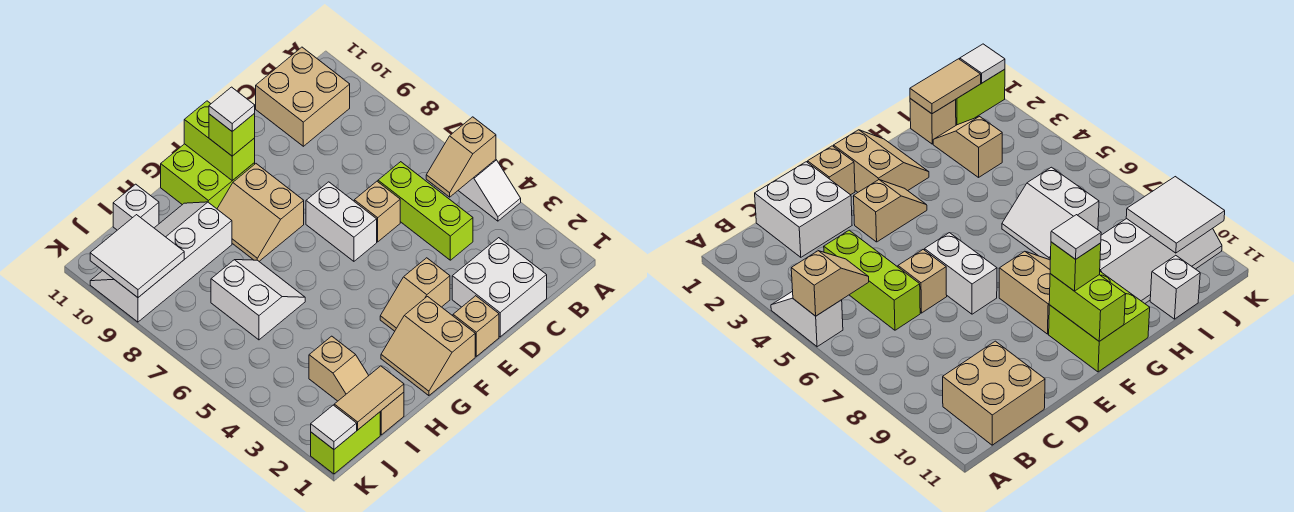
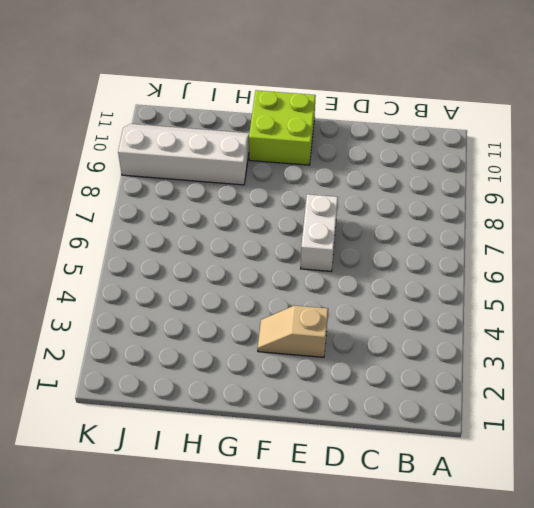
none -> white 1x2 slope [458,160,521,221]
none -> tan 2x2 brick [256,47,350,146]
none -> white 2x2 brick [452,238,547,337]

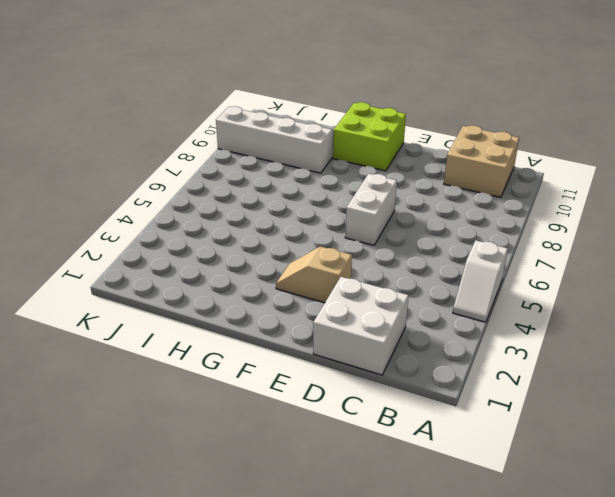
none -> lime 1x3 brick [378,162,473,260]
none -> tan 1x1 brick [354,181,400,242]
none -> tan 1x1 brick [453,296,499,356]

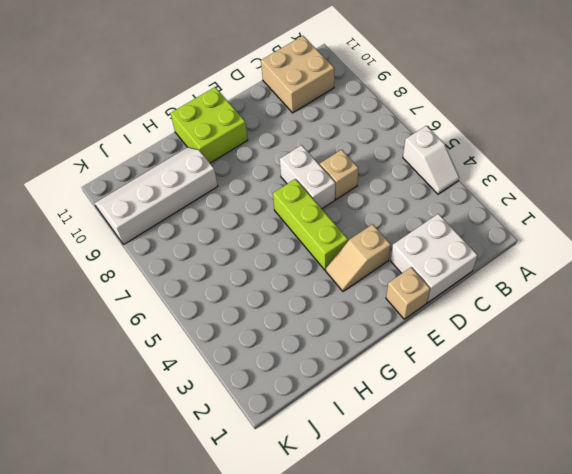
lime 1x3 brick [273,179,348,270] -> lime 1x3 brick moved to [378,162,473,260]
none -> tan 2x2 slope [381,297,475,396]
none -> tan 2x2 slope [217,164,304,261]
none -> white 2x2 slope [211,260,305,340]

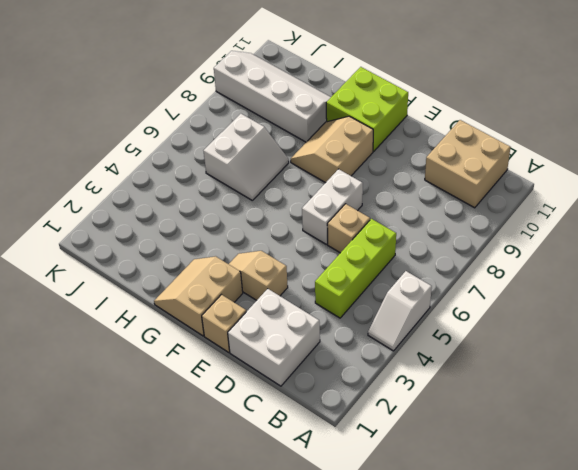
none -> tan 1x1 brick [380,392,404,435]
none -> tan 1x2 slope [309,336,369,401]
none -> white 1x1 brick [113,184,159,230]

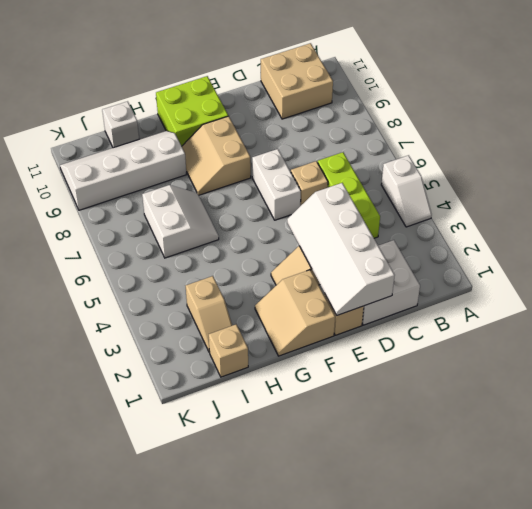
white 2x4 slope [287,183,395,315] -> none
none -> lime 1x2 brick [311,412,380,474]
none -> tan 1x2 slope [426,117,496,197]
none -> lime 1x2 brick [184,101,255,181]

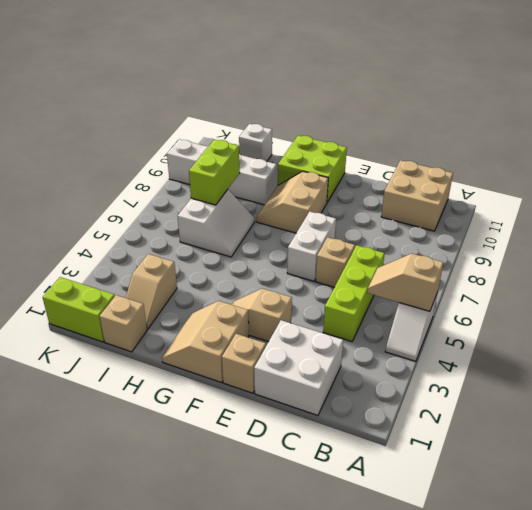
lime 1x2 brick [189,139,240,205] -> lime 1x2 brick moved to [184,101,255,181]
none -> tan 1x2 tile [334,366,404,430]
none -> white 2x2 tile [90,215,184,297]
none -> white 1x1 tile [311,405,357,449]

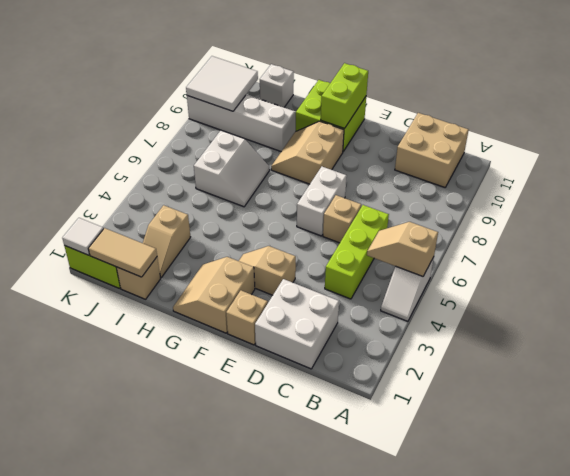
none -> lime 1x1 brick [209,114,255,156]
none -> white 1x1 tile [209,87,255,131]

